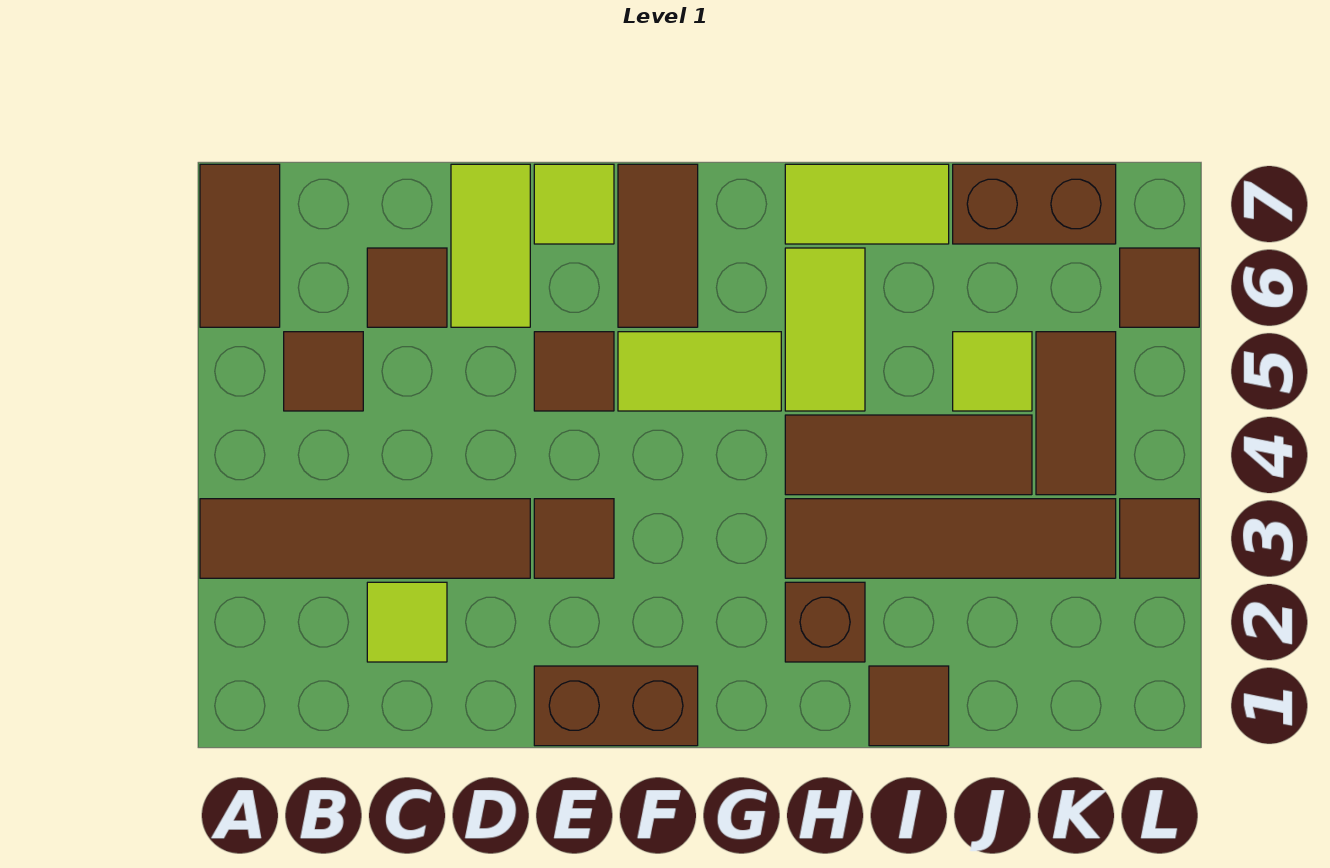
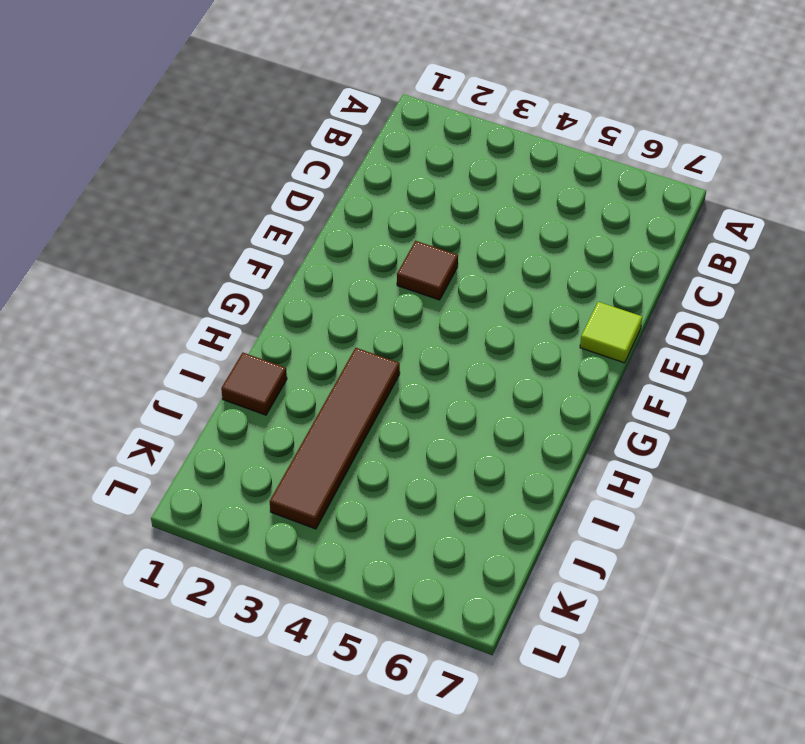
none -> brown 1x4 tile [200,499,530,578]
none -> brown 1x2 tile [200,164,280,327]
none -> brown 1x1 tile [284,332,363,411]

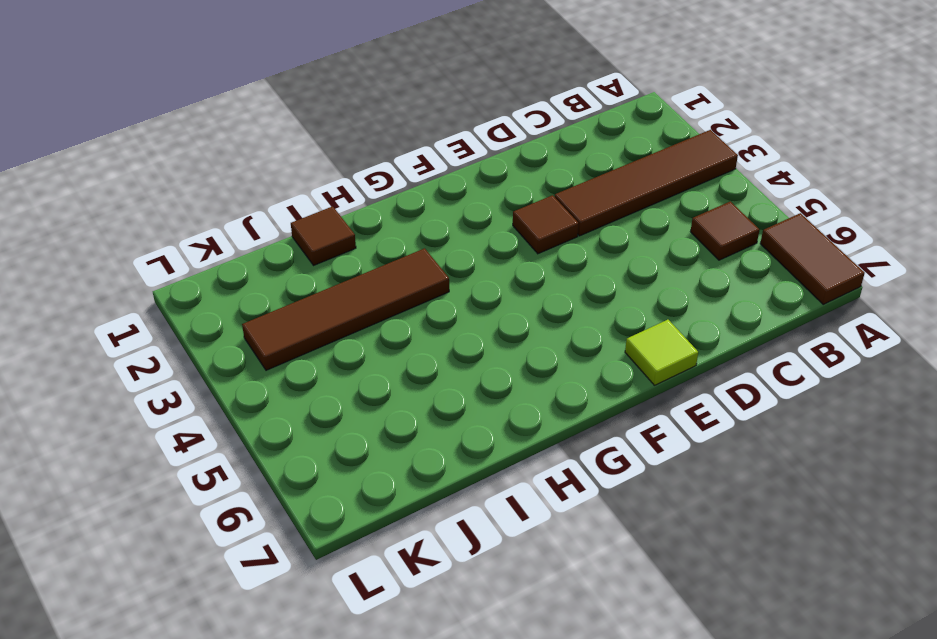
none -> lime 1x1 tile [367,582,447,662]
none -> brown 1x1 tile [367,248,447,327]
none -> lime 1x2 tile [451,164,530,327]

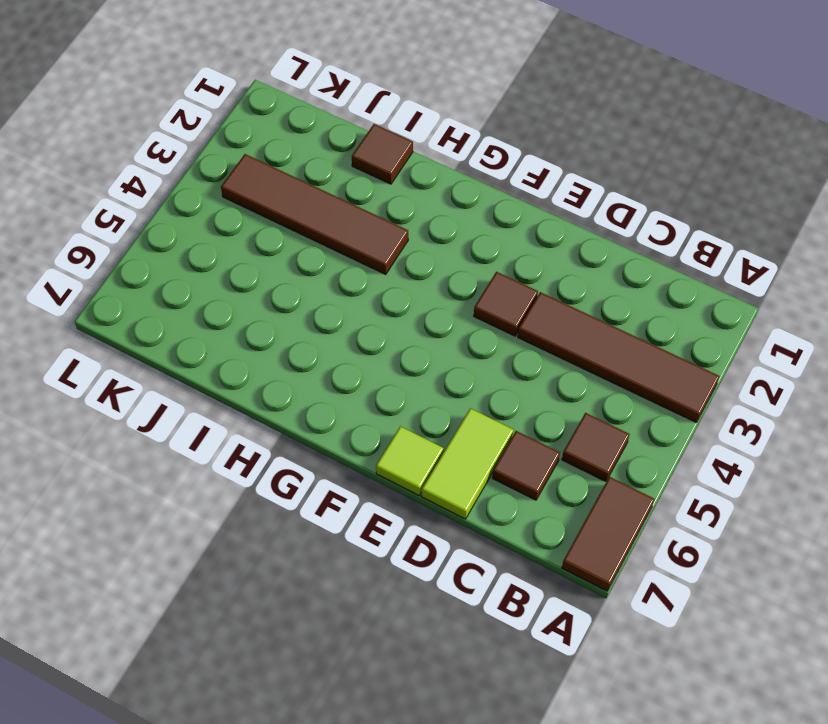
none -> lime 1x1 tile [367,582,447,662]
none -> brown 1x2 brick [534,666,698,746]
none -> brown 1x1 tile [534,332,614,411]

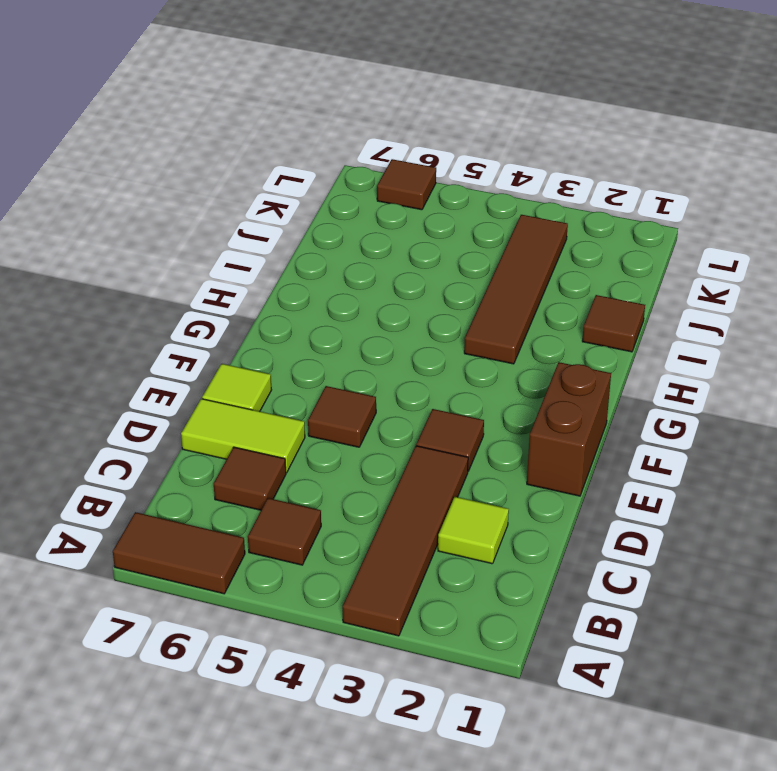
none -> lime 1x2 tile [618,332,781,411]
none -> brown 1x2 tile [618,164,698,327]
none -> brown 1x1 brick [785,582,865,662]

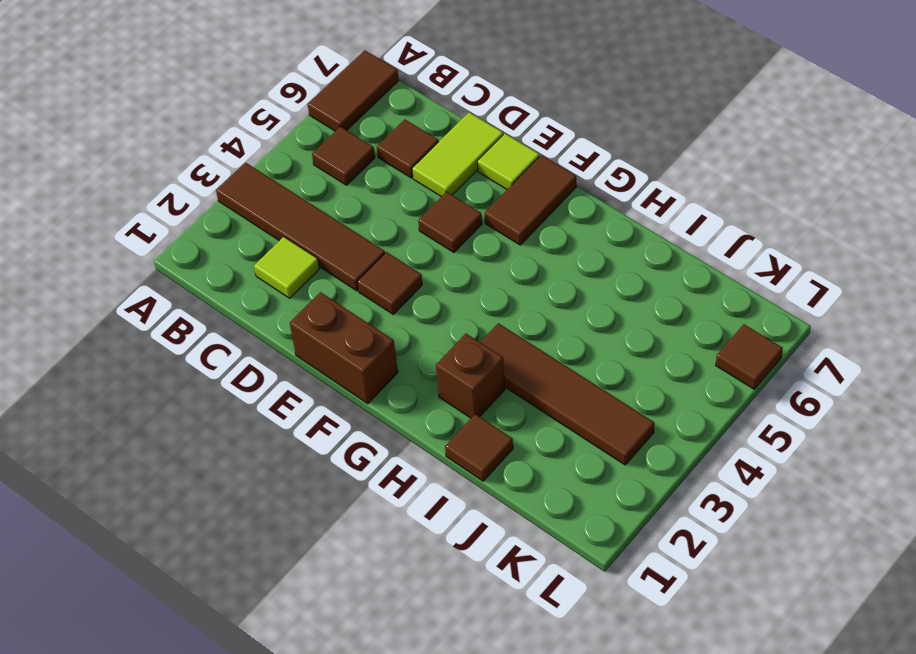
none -> lime 1x2 tile [618,332,781,411]
none -> brown 1x3 tile [785,415,1032,495]
none -> lime 1x2 tile [785,248,865,411]

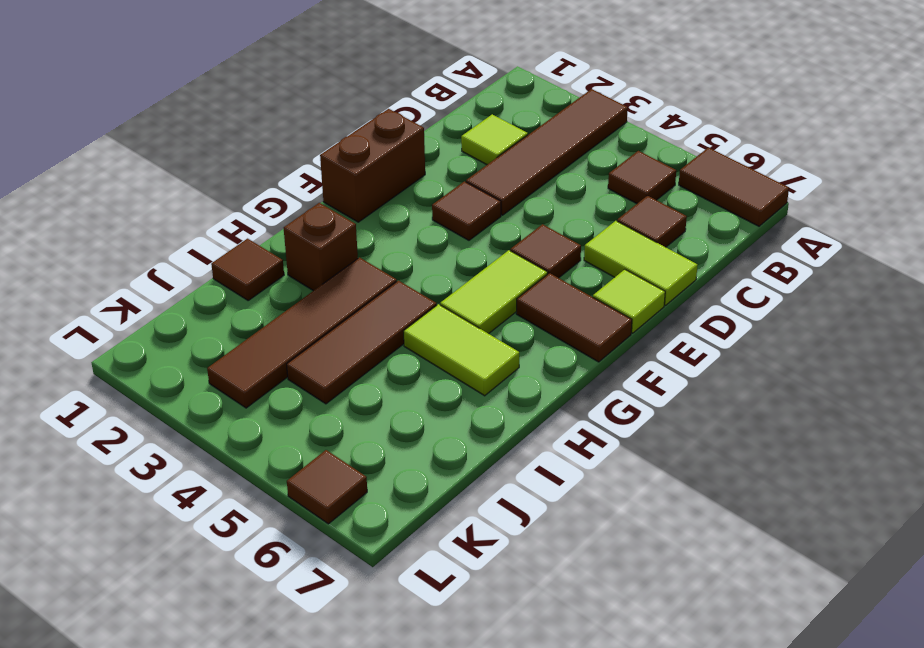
none -> lime 1x2 tile [785,164,949,244]
none -> lime 1x1 tile [953,332,1032,411]
none -> brown 1x2 brick [953,164,1116,244]

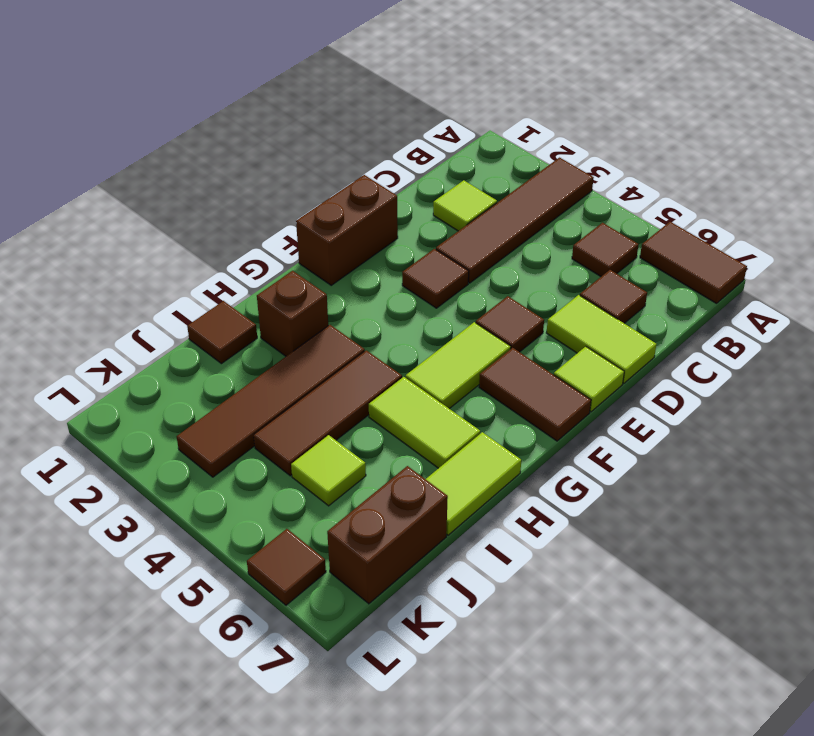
none -> brown 1x2 tile [1036,332,1116,495]
none -> brown 1x1 tile [1120,499,1199,578]

